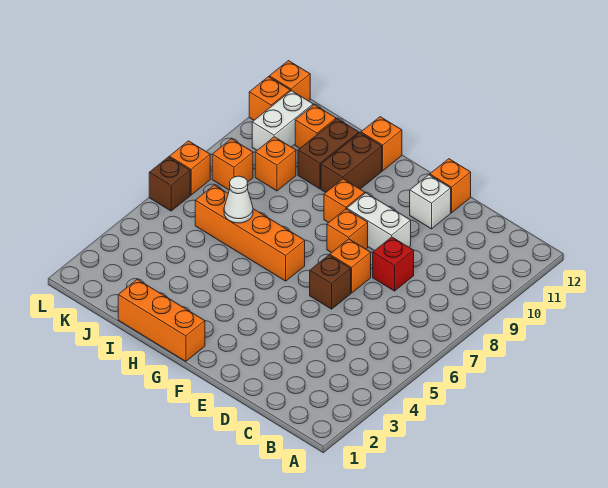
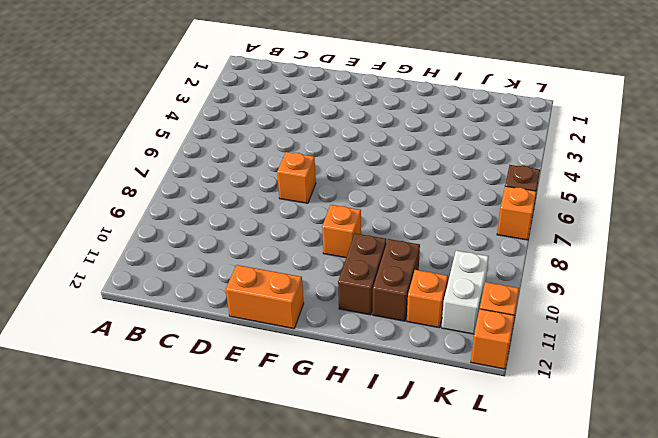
orange 1x2 brick [226,265,304,329] -> orange 1x1 brick [430,159,471,213]
none -> red 1x1 brick [373,237,414,291]
none -> brown 1x1 brick [310,255,351,309]
none -> white 1x2 brick [347,193,411,251]

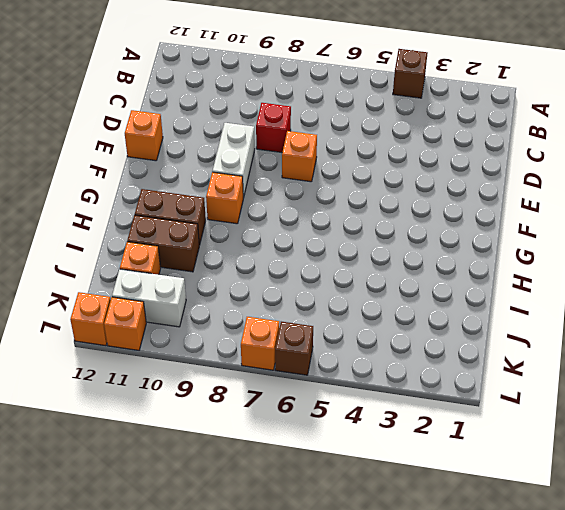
brown 1x1 brick [393,49,427,98] -> brown 1x1 brick moved to [310,255,351,309]
none -> white 1x1 brick [410,175,451,229]
none -> orange 1x1 brick [327,209,368,253]
none -> orange 1x3 brick [118,279,205,361]

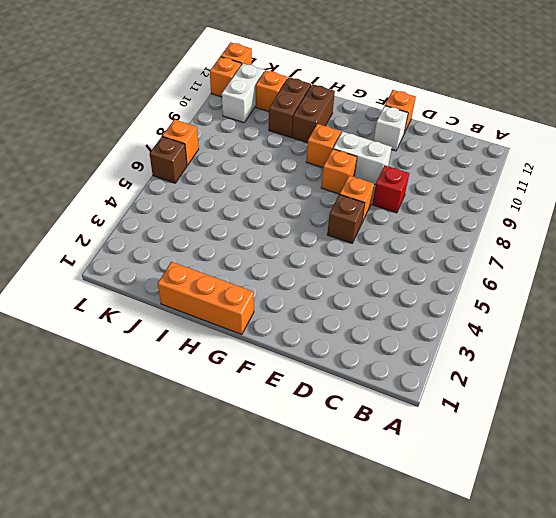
none -> orange 1x4 brick [195,185,305,281]
none -> orange 1x1 brick [361,117,402,171]
none -> orange 1x1 brick [255,137,296,191]

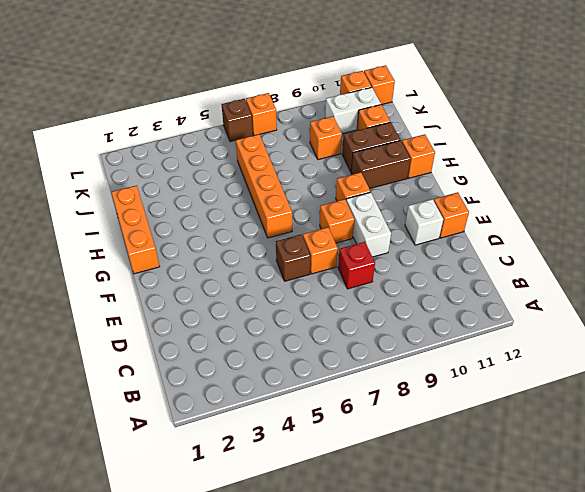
none -> orange 1x1 brick [212,139,253,190]
none -> white 1x1 cone [224,176,253,223]

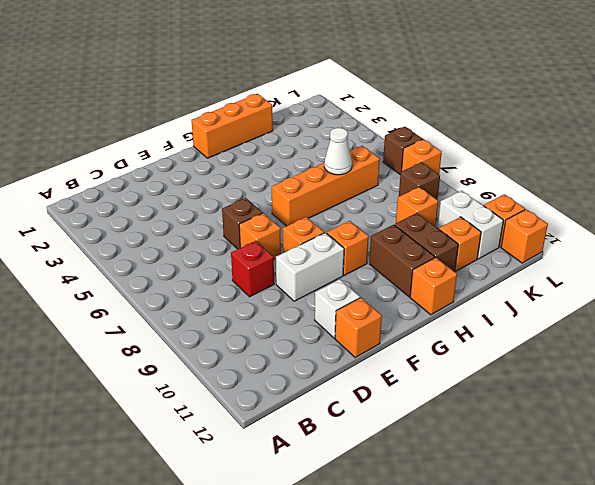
brown 1x1 brick [399,162,440,200] -> orange 1x1 brick [212,139,253,190]

